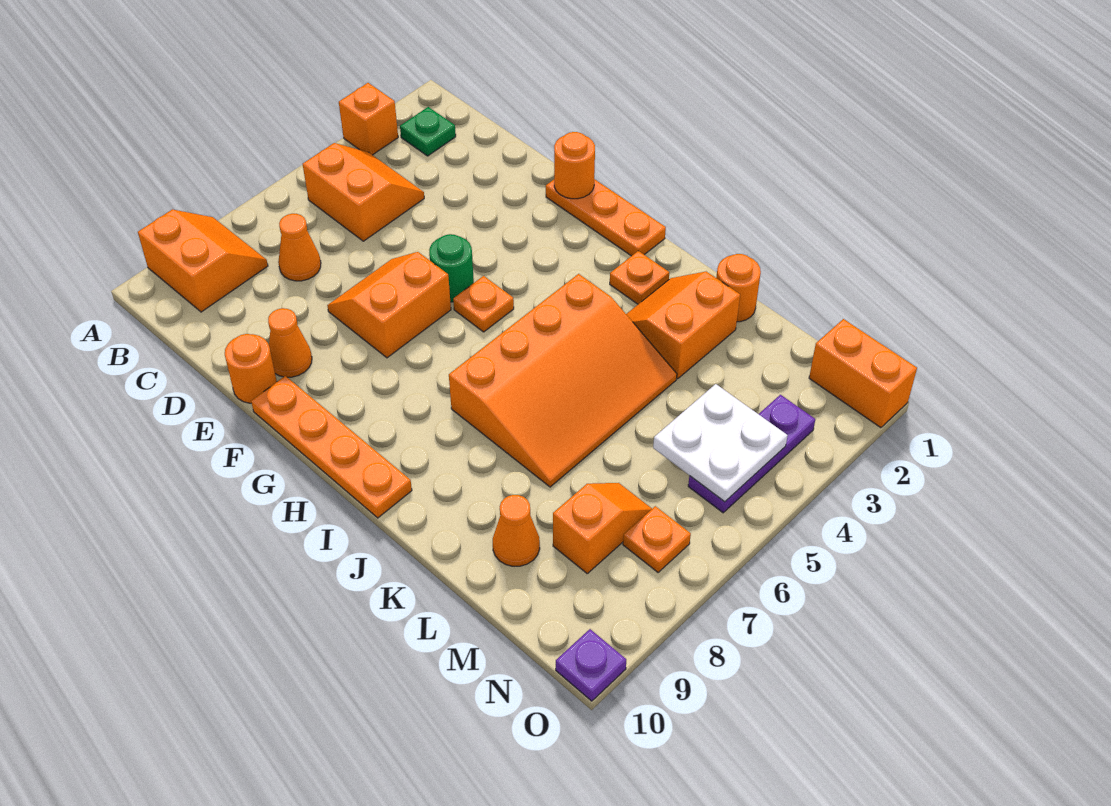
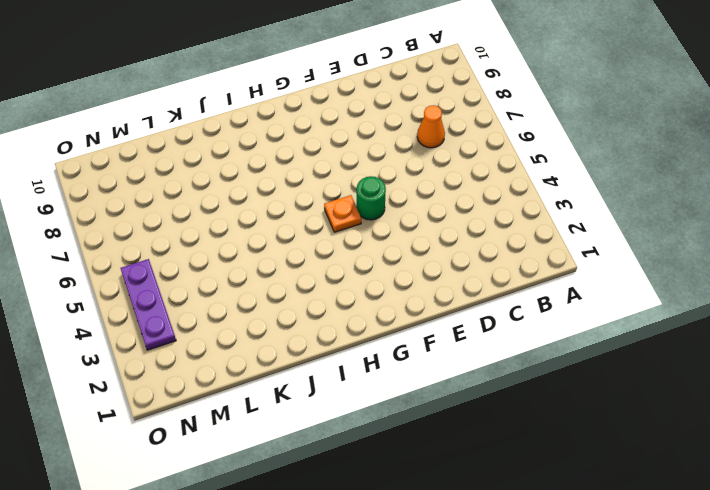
none -> orange 1x1 brick [339,83,398,155]
none -> orange 2x2 slope [138,210,268,312]
none -> green 1x1 plate [400,107,456,156]

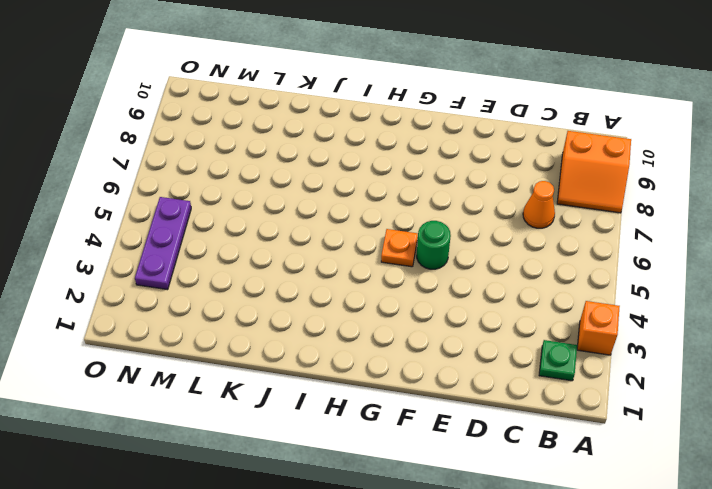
none -> orange 2x2 slope [303,143,424,241]
none -> orange 2x2 slope [327,252,451,358]
none -> orange 1x1 cone [268,308,312,377]

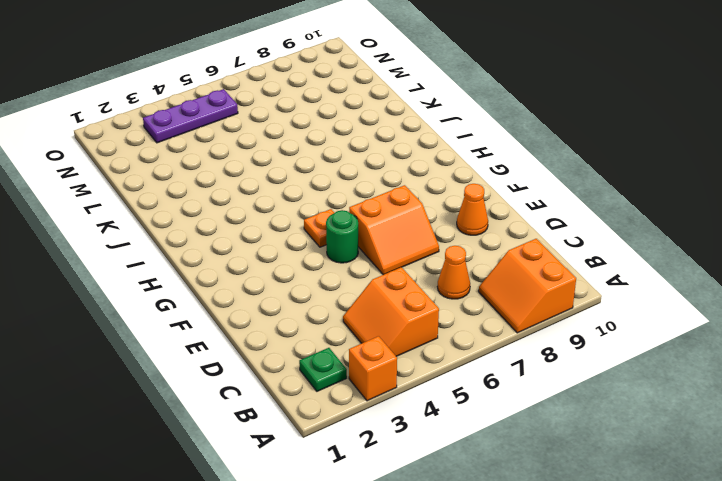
none -> orange 1x1 round brick [225,334,277,403]
none -> orange 1x3 plate [546,179,666,256]
none -> orange 1x4 plate [251,376,412,518]

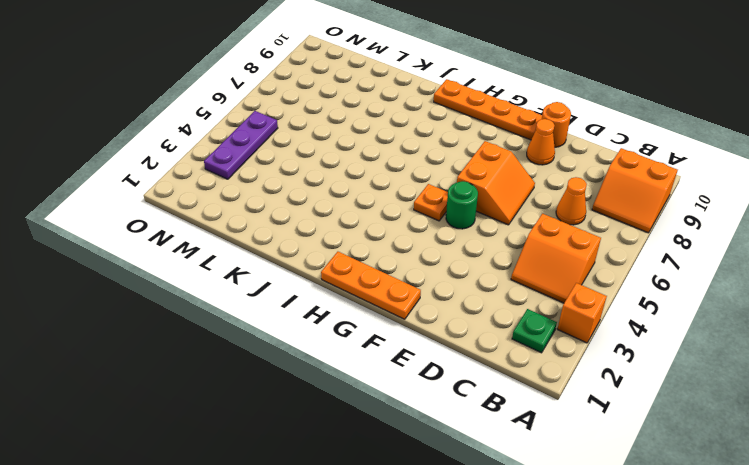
none -> orange 1x1 plate [610,251,669,304]
none -> orange 3x4 slope [449,274,677,487]
none -> orange 2x2 slope [626,272,740,379]

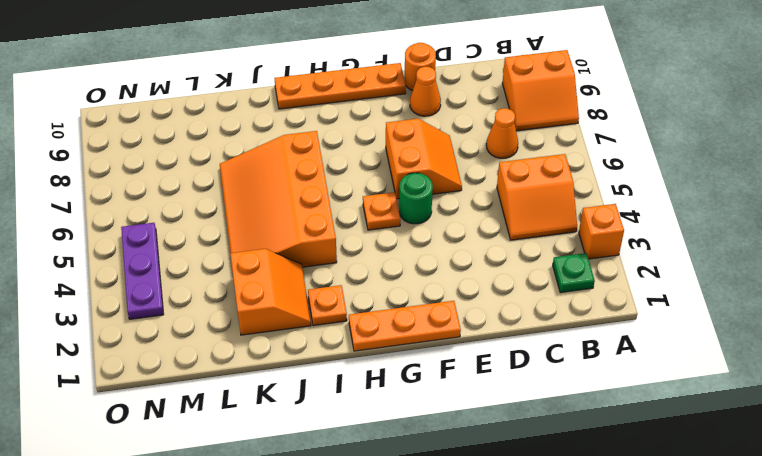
none -> orange 1x1 round brick [716,254,761,322]
none -> orange 1x1 cone [493,495,540,566]
none -> orange 1x2 slope [553,483,652,573]

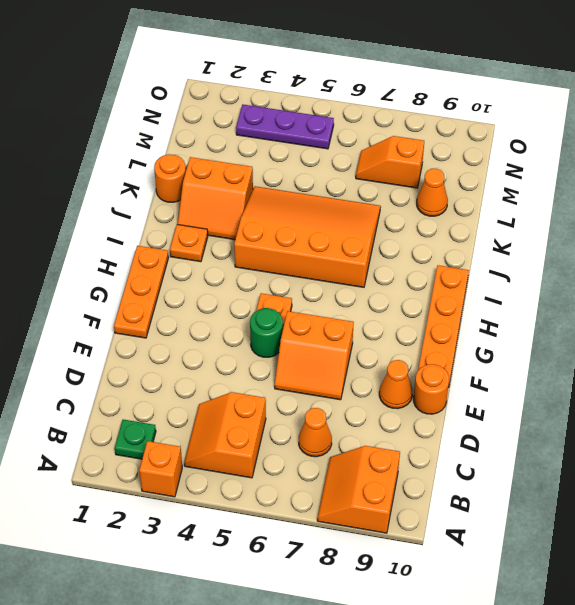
none -> orange 1x2 brick [809,319,917,428]
none -> orange 1x1 plate [623,506,691,572]
none -> purple 1x1 plate [556,629,626,701]

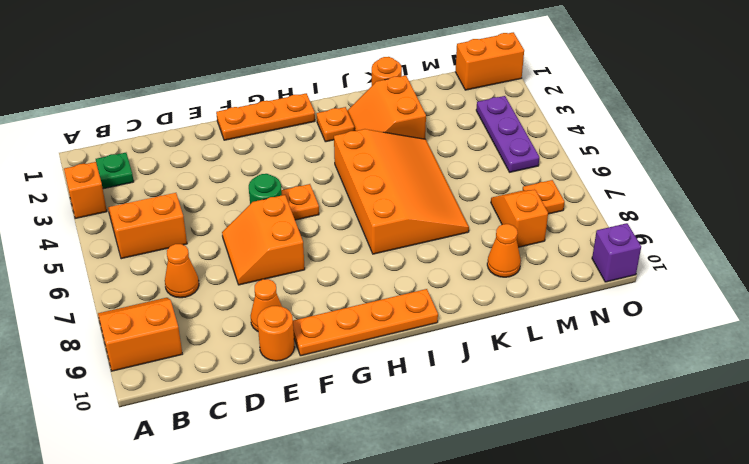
purple 1x1 brick [592,223,641,282] -> purple 1x1 plate [556,629,626,701]
none -> orange 1x1 round brick [554,132,595,199]
none -> white 2x2 plate [653,384,788,502]

